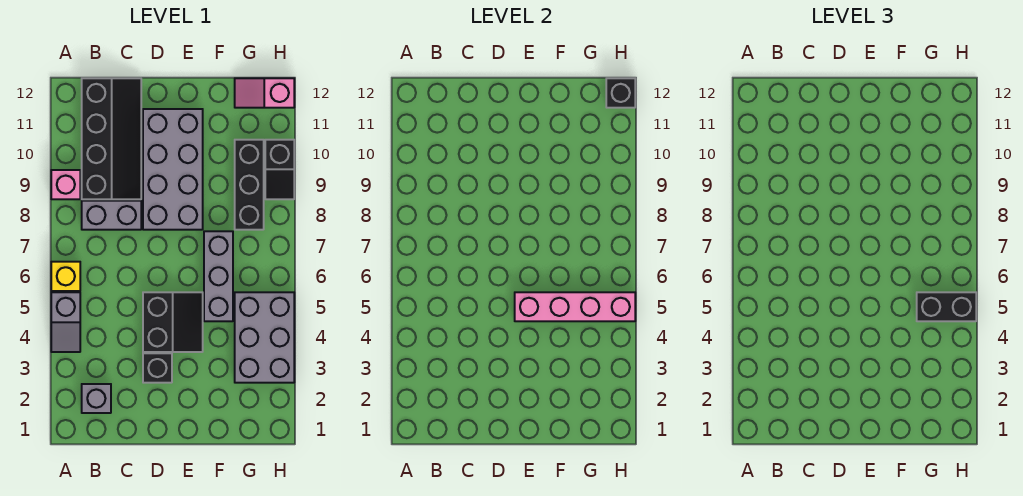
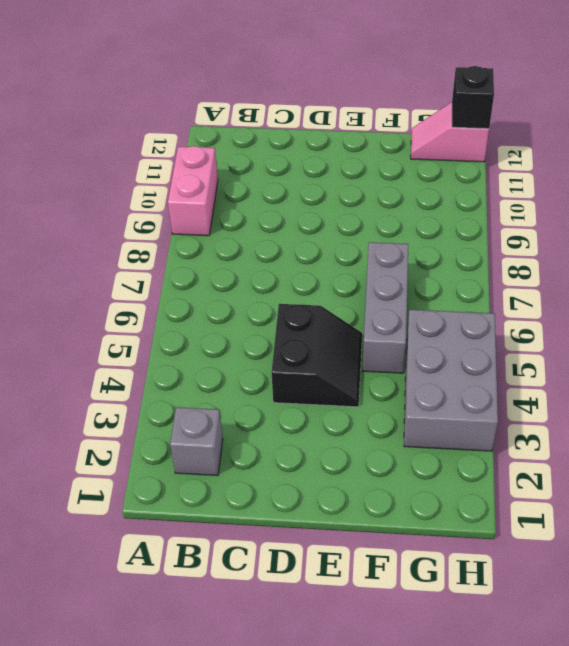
pink 1x2 brick [168,146,218,236] -> pink 1x1 brick [51,170,80,199]
none -> grey 1x2 slope [51,292,80,352]
none -> yellow 1x1 brick [51,262,80,291]
none -> grey 1x2 brick [82,201,141,230]

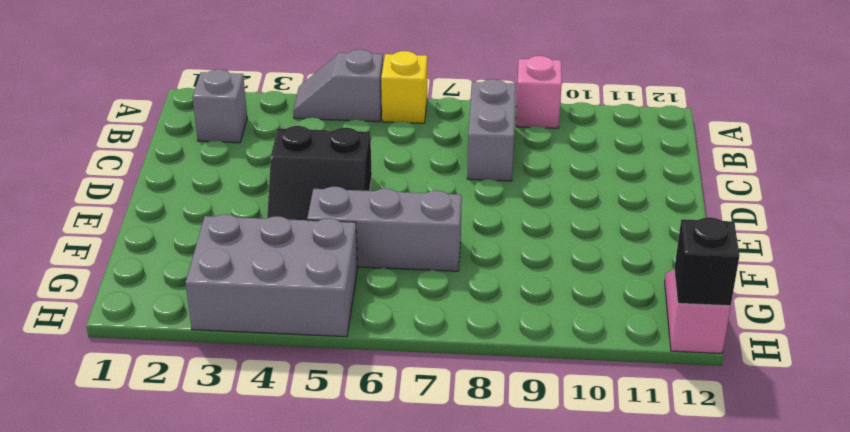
none -> black 2x4 slope [82,78,141,199]
none -> black 1x1 brick [143,353,172,383]
none -> grey 2x4 brick [143,109,203,230]

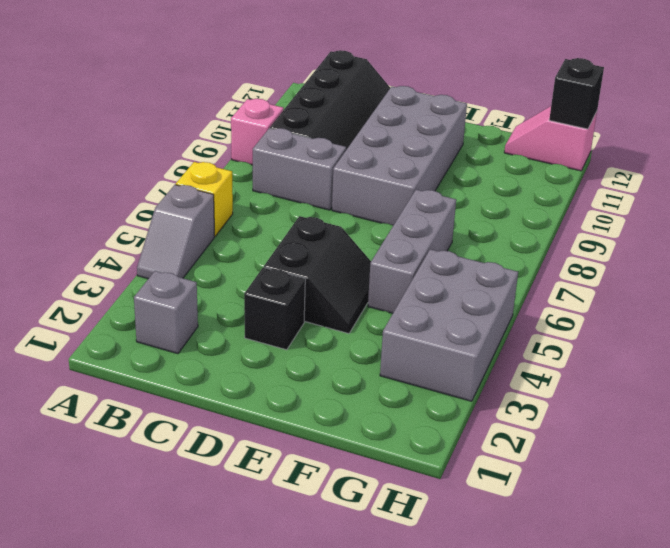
none -> black 1x3 brick [235,140,264,230]
none -> black 1x2 slope [265,140,294,199]
none -> pink 1x4 brick [515,292,635,321]

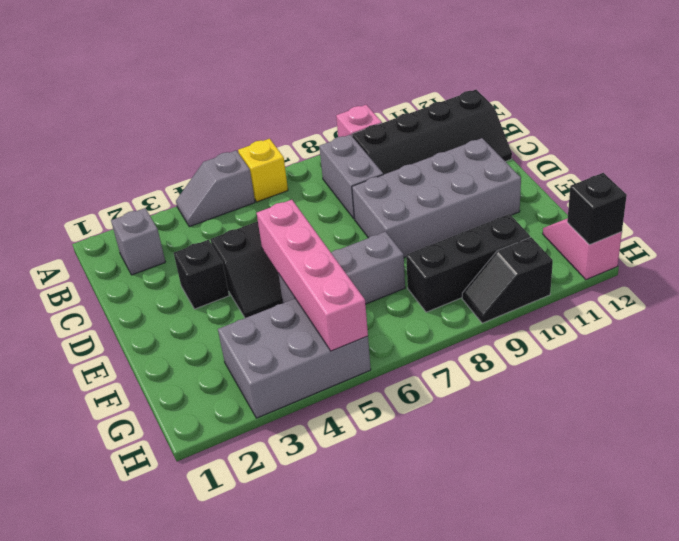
none -> black 1x2 brick [917,292,976,321]

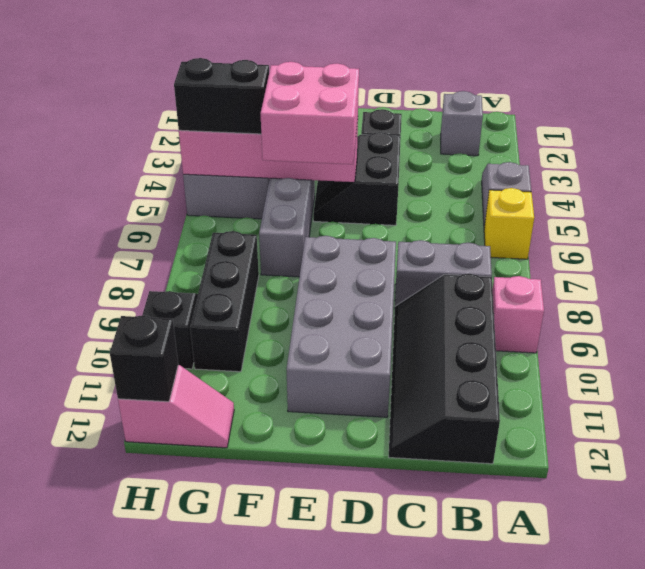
pink 2x2 brick [261,62,359,164] -> none

